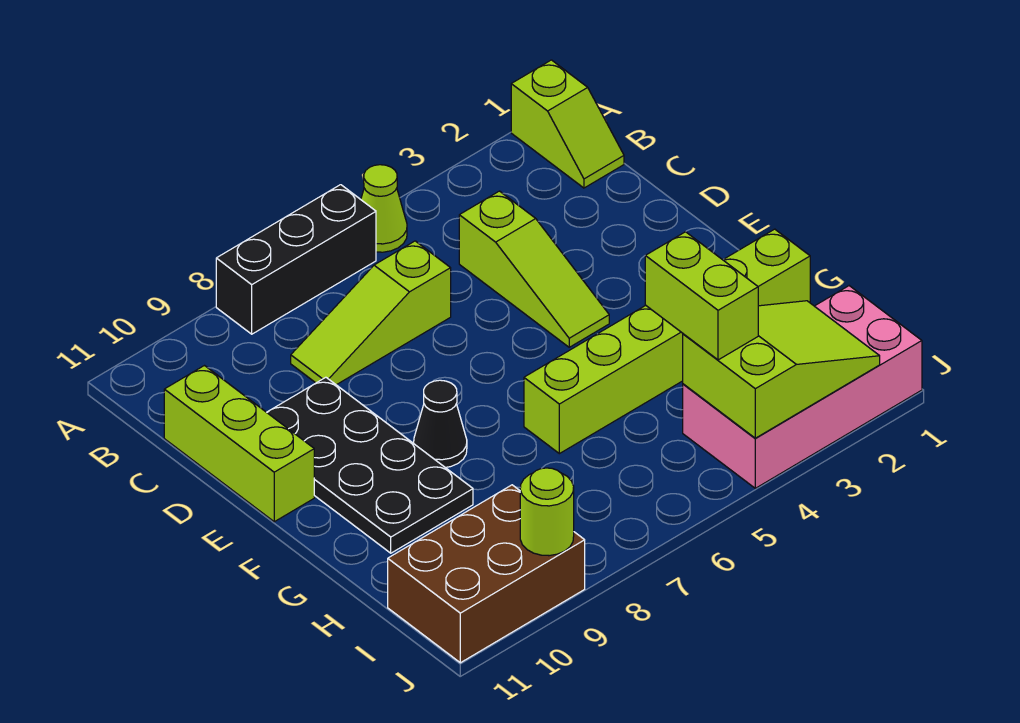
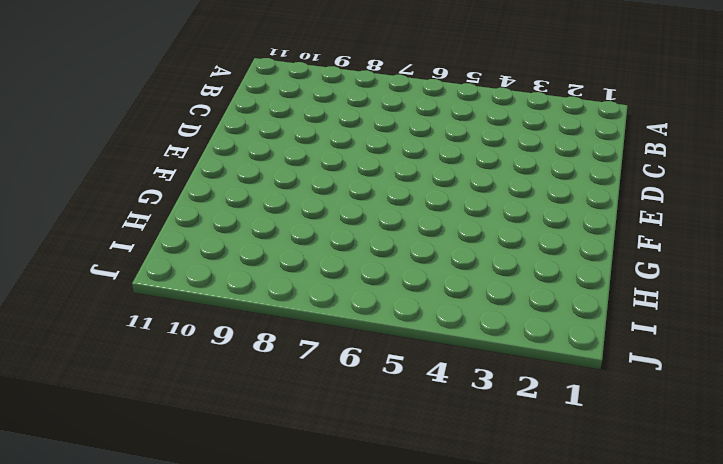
none -> lime 1x2 slope [511,60,624,188]
none -> lime 1x1 cone [361,165,407,252]
none -> black 1x3 brick [216,185,376,334]

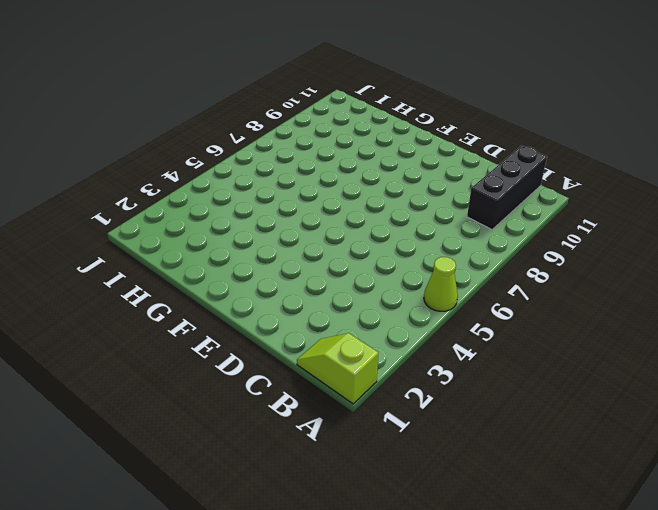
black 1x3 brick [467,146,547,230] -> black 1x3 brick moved to [216,185,376,334]
none -> lime 1x3 slope [459,191,609,347]
none -> lime 1x3 slope [291,241,451,385]
none -> lime 1x3 brick [164,366,314,522]

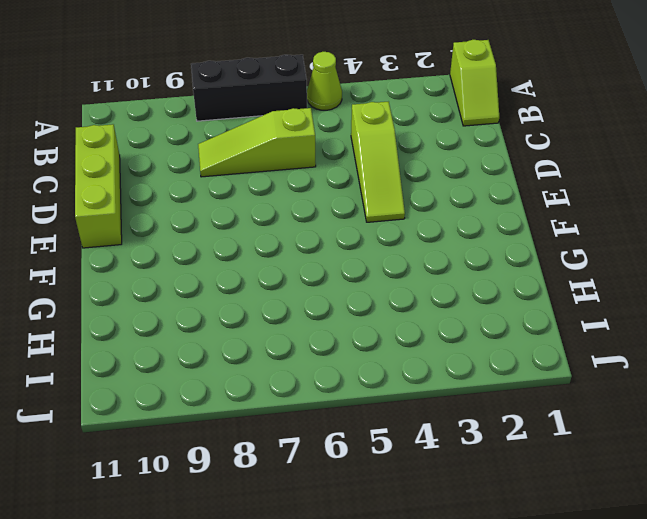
none -> black 2x4 plate [267,377,473,553]
none -> black 1x1 cone [414,380,467,468]
none -> lime 1x6 brick [524,229,810,454]

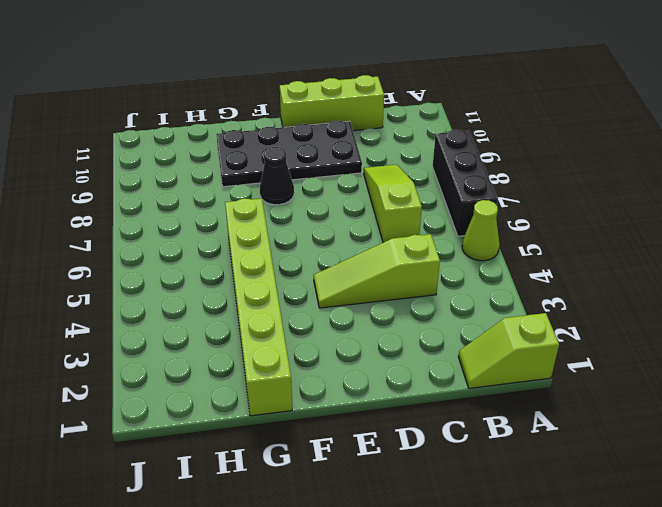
none -> pink 2x4 brick [683,286,922,488]
none -> brown 2x3 brick [388,485,585,663]
none -> lime 2x3 slope [683,301,880,438]

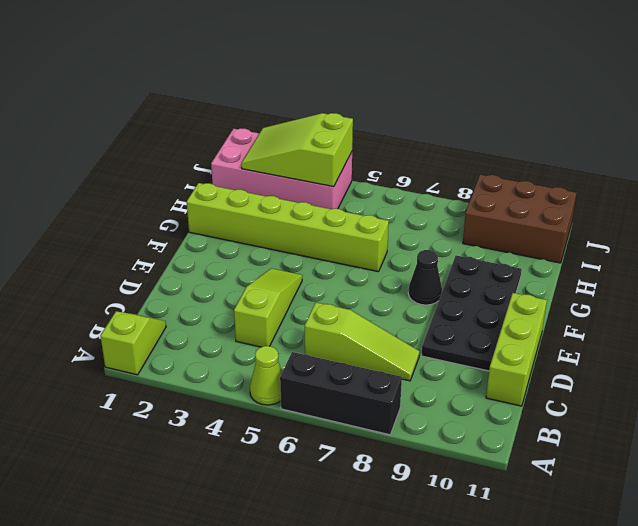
none -> lime 1x1 round brick [520,468,574,556]
none -> lime 1x2 brick [645,232,758,360]

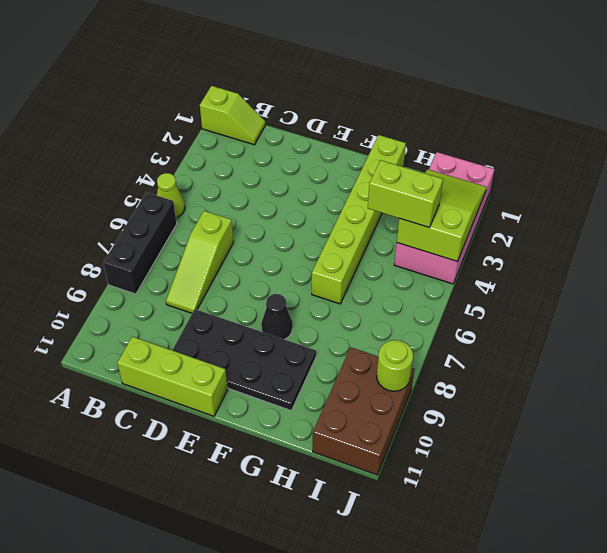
none -> lime 1x3 slope [459,191,609,347]

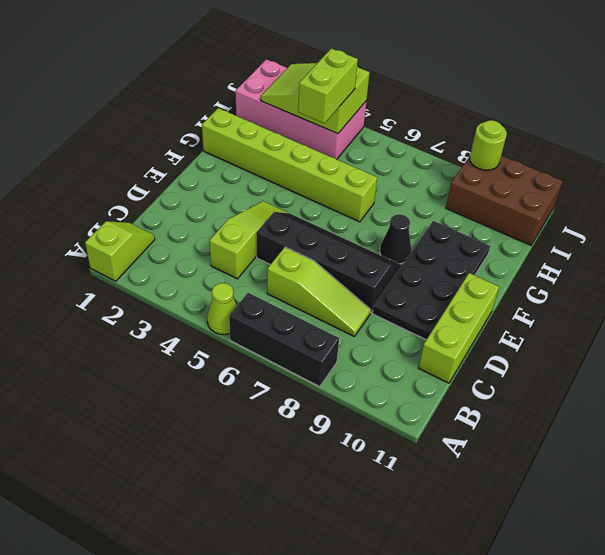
black 2x4 slope [257,212,402,313] -> none

